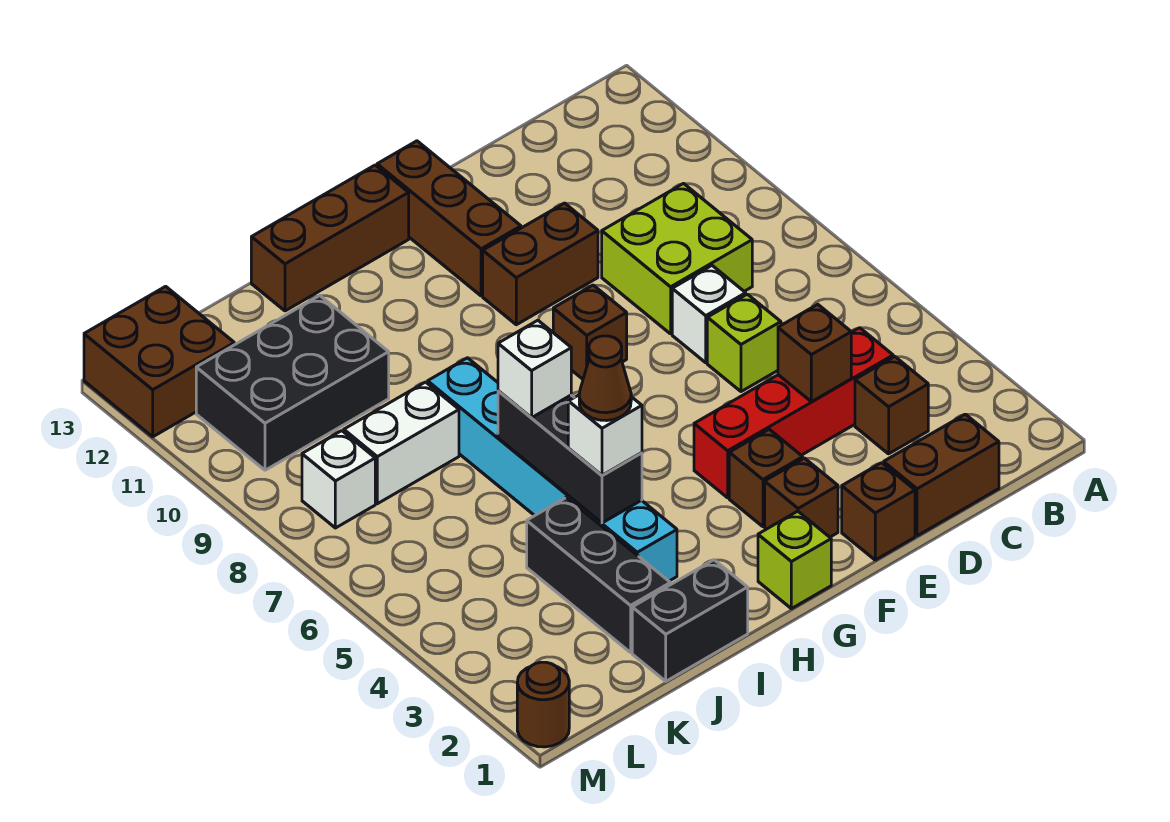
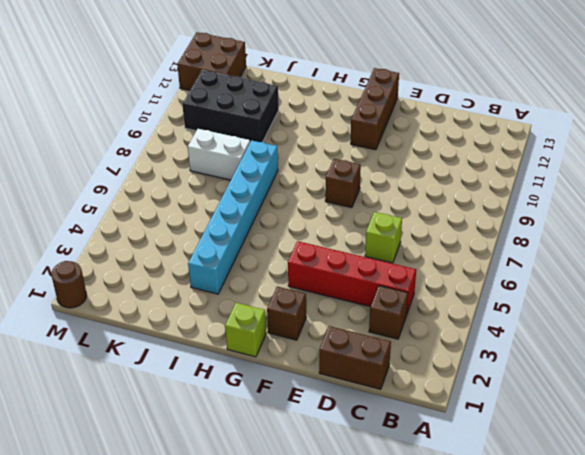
none -> lime 2x2 brick [602,184,752,334]
none -> white 1x1 brick [672,266,746,363]
none -> brown 1x1 brick [842,463,915,560]

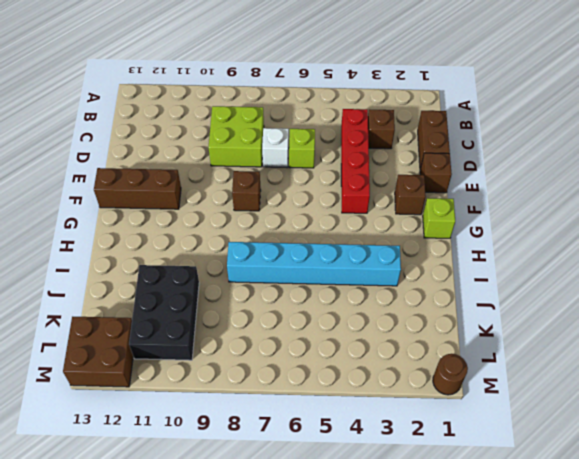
none -> brown 1x2 brick [483,203,598,325]
none -> brown 1x1 brick [729,429,803,527]
none -> brown 1x3 brick [251,165,409,311]

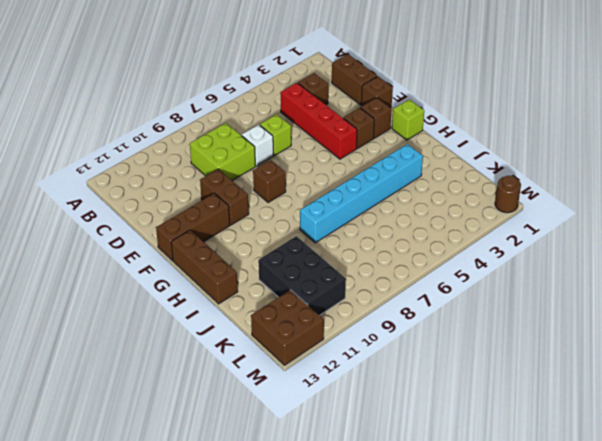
none -> black 1x2 brick [632,560,748,681]
none -> black 1x3 brick [527,498,670,652]
none -> white 1x2 brick [344,382,459,504]

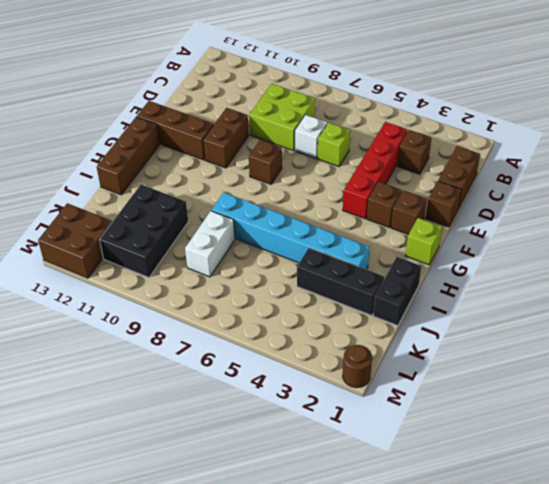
none -> white 1x1 brick [302,431,375,528]
none -> brown 1x1 brick [778,304,851,402]
none -> black 1x3 brick [498,391,642,523]

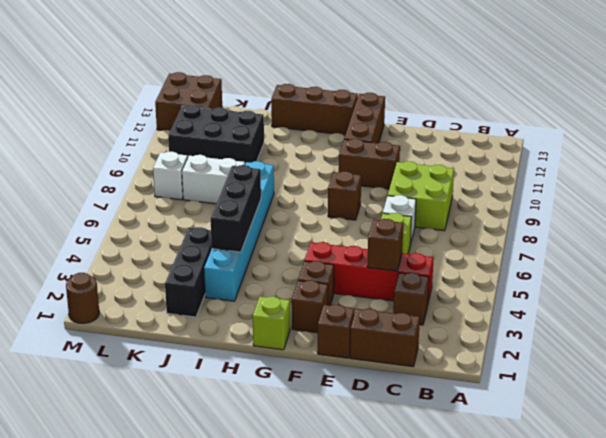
none -> black 1x2 brick [632,560,748,681]
none -> white 1x1 brick [568,395,642,475]
none -> white 1x1 brick [498,320,571,418]

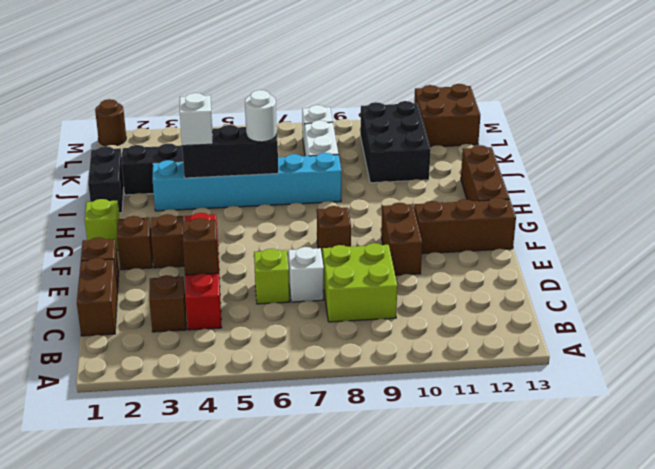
white 1x1 round brick [245,90,277,142] -> white 1x1 brick [498,320,571,418]
none -> brown 1x1 cone [579,336,631,421]

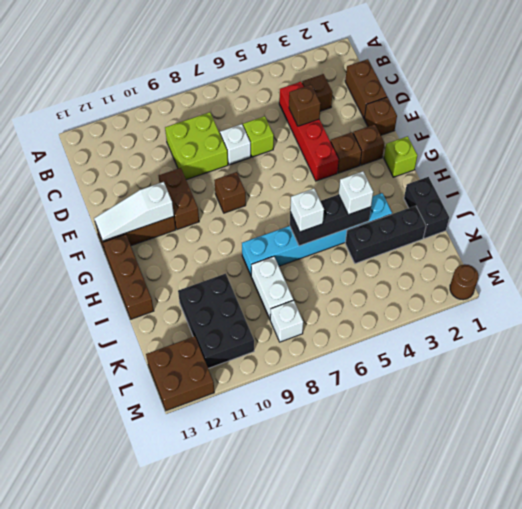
white 1x3 slope [94,182,174,241] -> none
none -> brown 1x1 cone [579,336,631,421]

